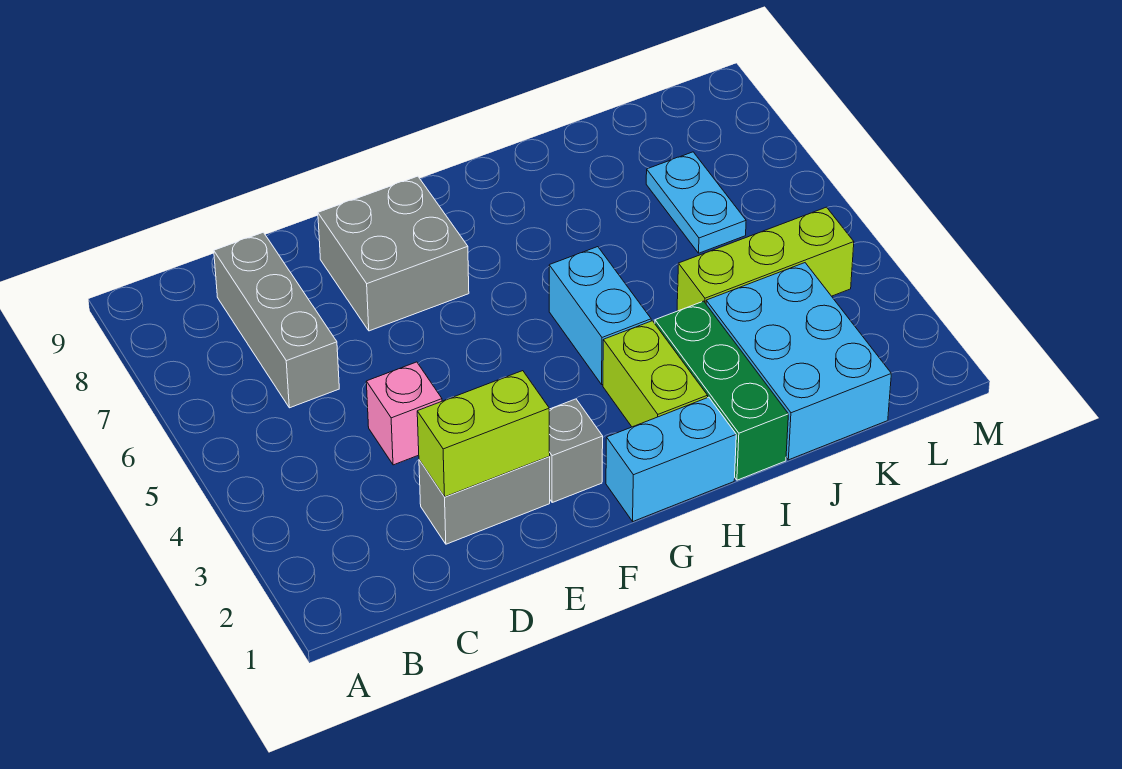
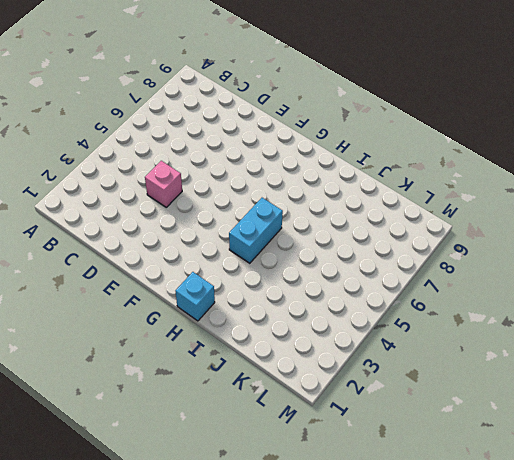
cyan 1x1 brick [176,272,215,321] -> cyan 1x2 brick [606,397,736,521]
none -> grey 1x3 brick [214,232,339,408]
none -> grey 1x2 brick [419,457,550,544]
none -> grey 2x2 brick [318,176,469,331]

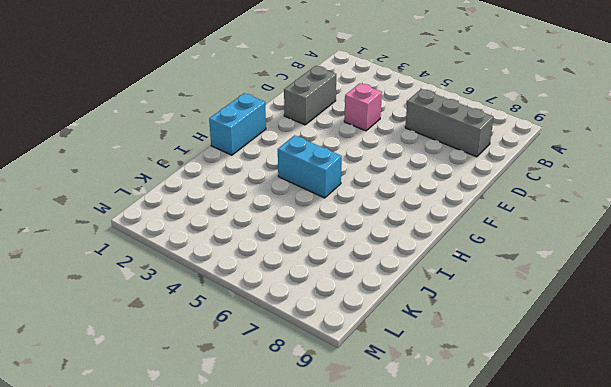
none -> grey 2x2 brick [318,176,469,331]
none -> grey 1x1 brick [549,399,603,502]
none -> lime 1x2 brick [603,321,708,427]

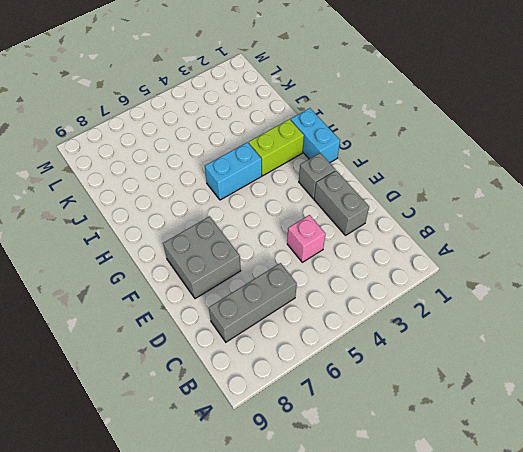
none -> green 1x3 brick [655,301,788,480]
none -> cyan 2x3 brick [706,263,891,460]
none -> lime 1x3 brick [677,207,854,311]

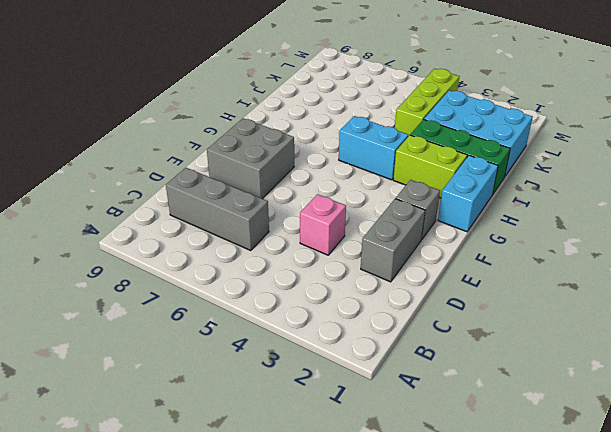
none -> cyan 1x2 plate [646,152,746,253]
none -> lime 1x2 brick [417,371,550,497]

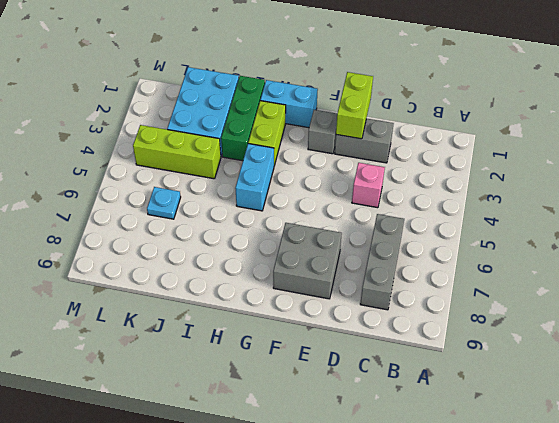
lime 1x2 brick [336,72,373,139] -> lime 1x2 brick turned to [417,371,550,497]
cyan 1x1 plate [147,187,181,219] -> cyan 1x2 plate [646,152,746,253]

